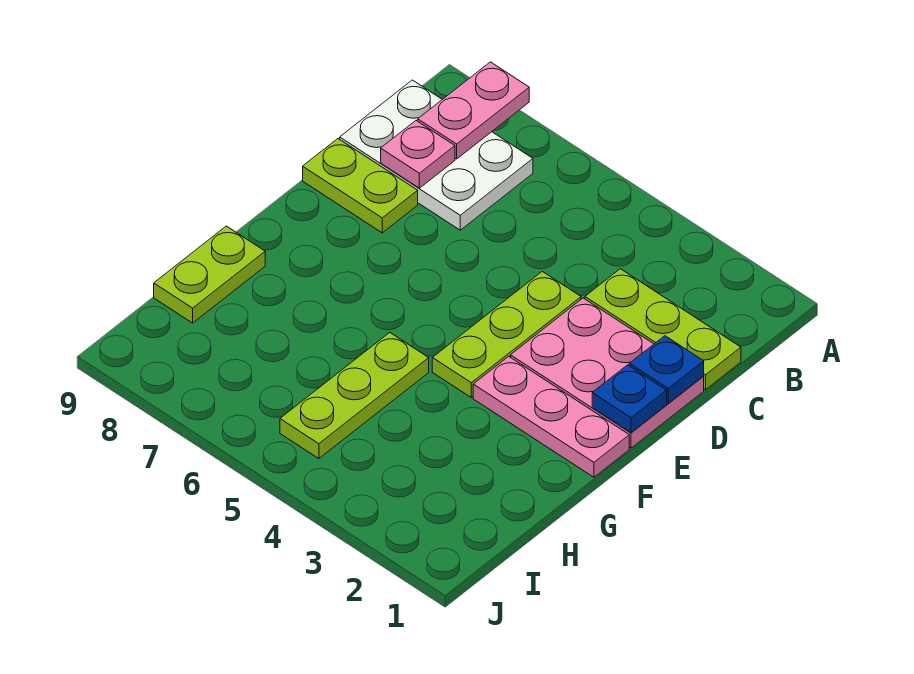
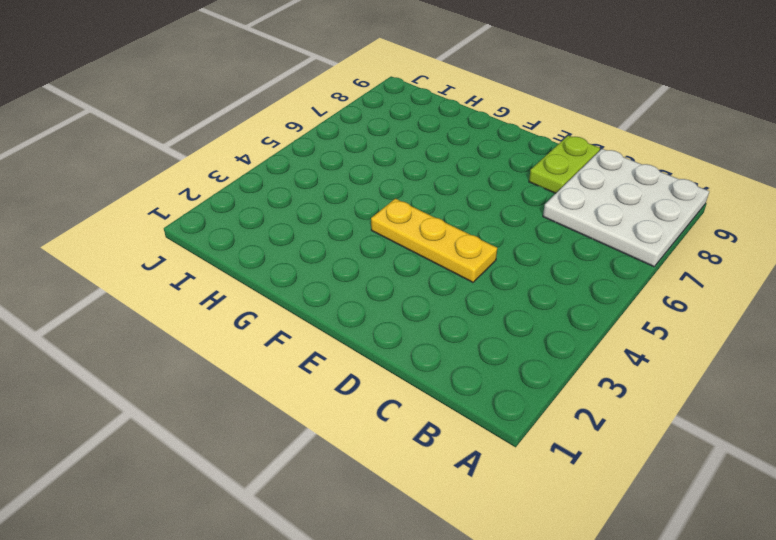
white 3x3 plate [543,149,709,267] -> white 2x3 plate [340,80,533,230]
yellow 1x3 plate [371,199,497,282] -> lime 1x3 plate [432,271,581,397]
none -> lime 1x3 plate [585,269,741,390]
none -> pink 2x3 plate [511,298,704,448]
none -> pink 1x3 plate [473,356,629,477]

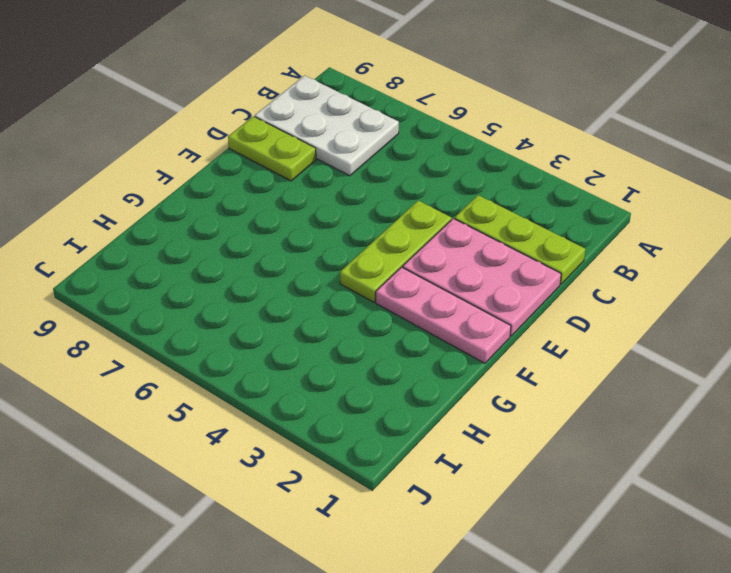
none -> lime 1x3 plate [280,333,429,459]
none -> lime 1x2 plate [154,226,265,323]
none -> pink 1x2 plate [418,62,529,159]

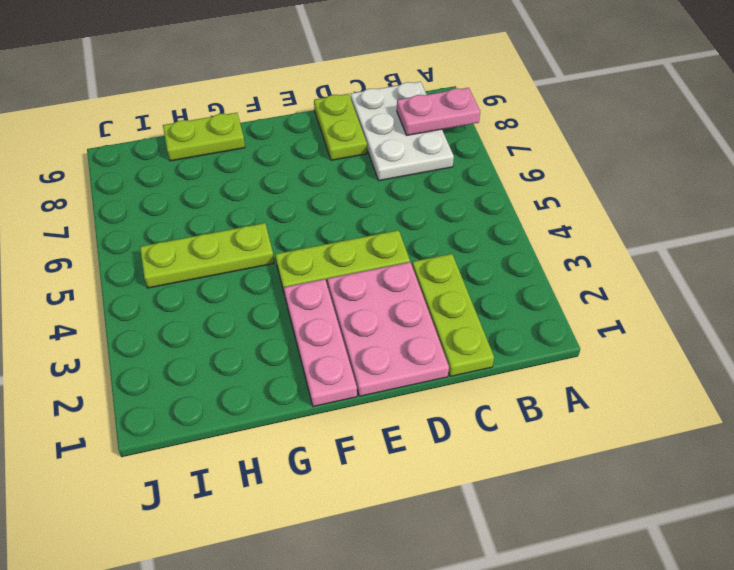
none -> pink 1x1 plate [381,121,455,188]
none -> blue 1x1 plate [629,336,704,404]
none -> blue 1x1 plate [592,365,667,433]

